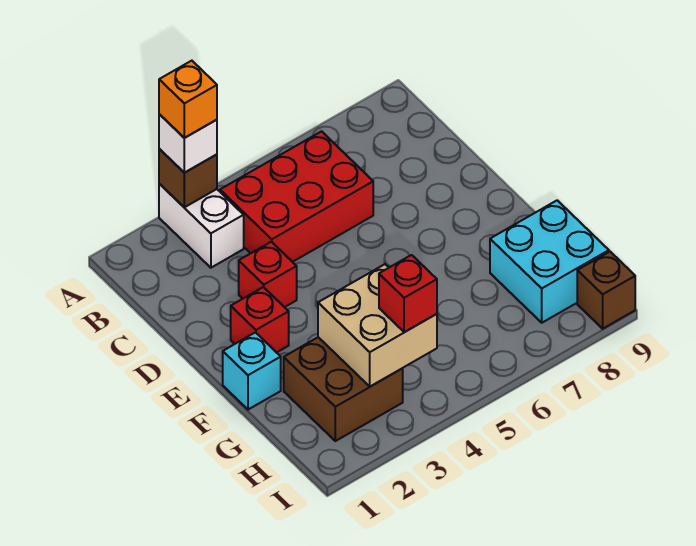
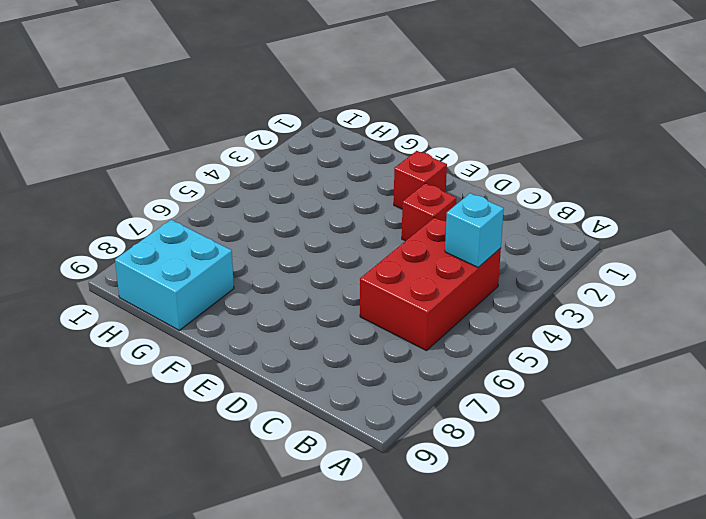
cyan 1x1 brick [445,193,504,267] -> cyan 1x1 brick moved to [223,332,281,410]
none -> white 1x2 brick [159,184,244,268]
none -> brown 2x2 brick [284,337,403,441]
none -> brown 1x1 brick [577,252,635,329]

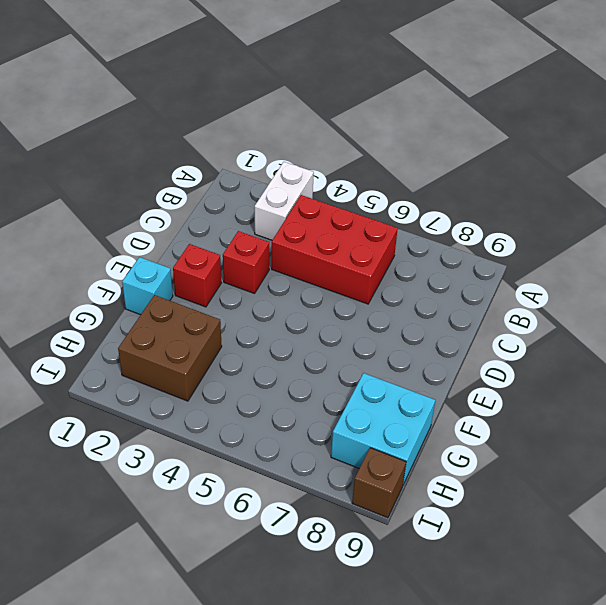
none -> brown 1x1 brick [159,149,217,207]
none -> tan 2x2 brick [318,264,437,387]
none -> white 1x1 brick [159,114,217,173]

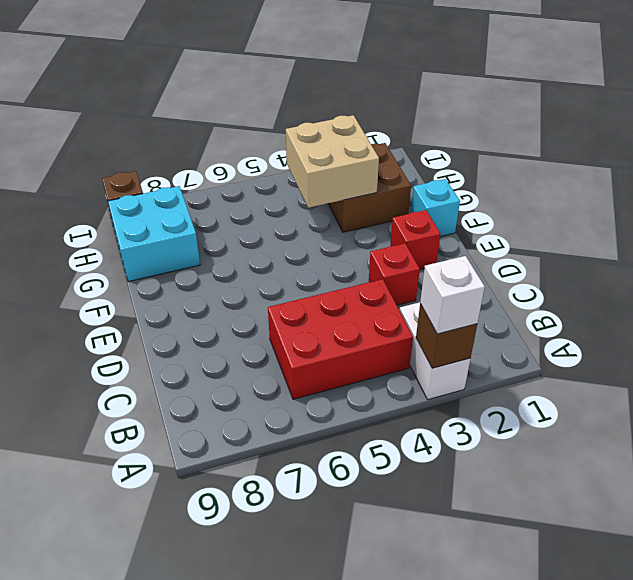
none -> red 1x1 brick [379,255,437,332]
none -> orange 1x1 brick [159,61,217,138]

